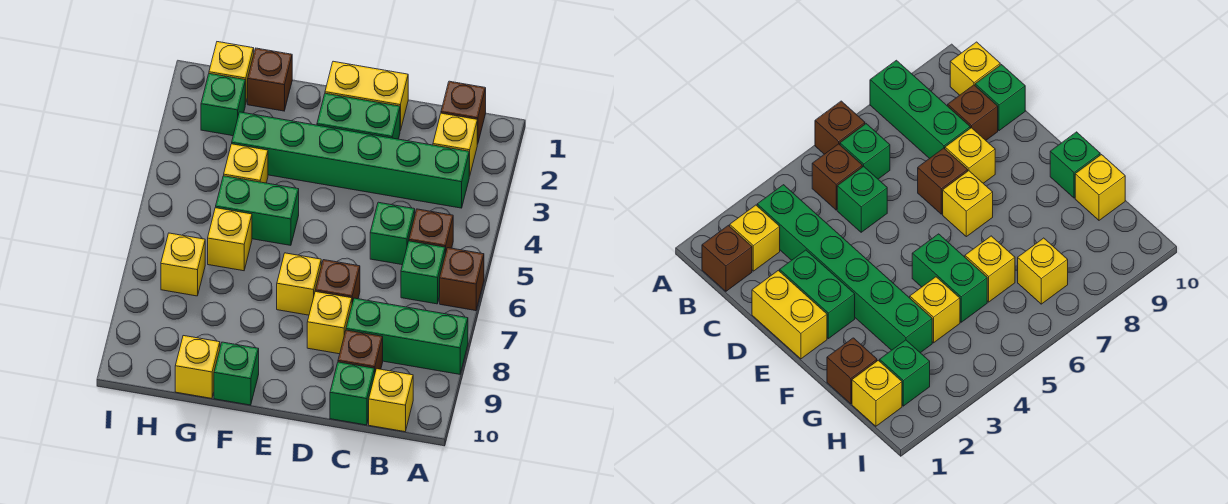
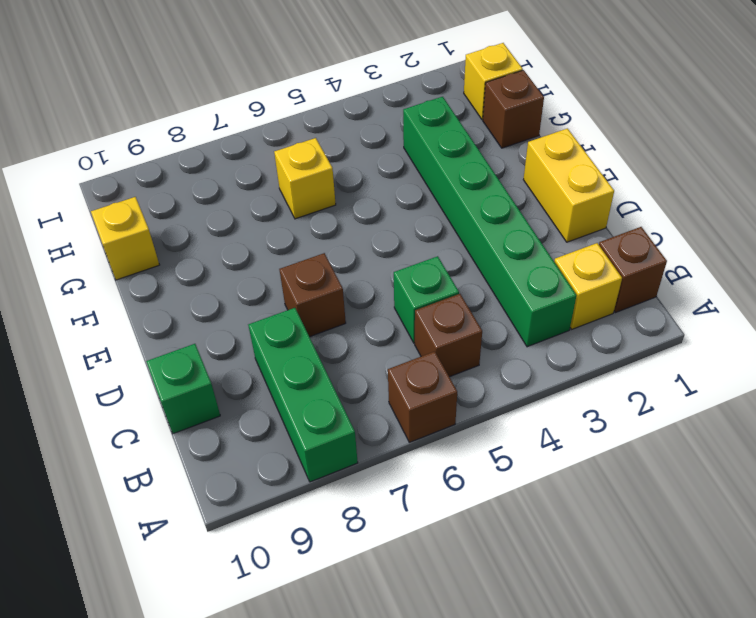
none -> green 1x1 brick [401,241,445,304]
none -> yellow 1x1 brick [369,369,413,432]
none -> brown 1x1 brick [338,330,383,372]

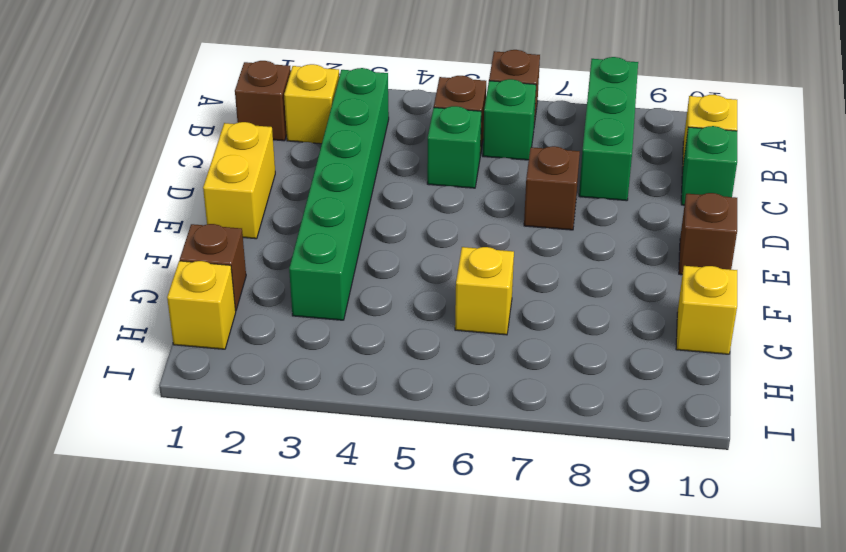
brown 1x1 brick [679,193,737,275] -> brown 1x1 brick moved to [338,330,383,372]
none -> green 1x2 brick [317,93,400,139]
none -> yellow 1x1 brick [307,292,352,354]
none -> yellow 1x1 brick [277,253,321,315]

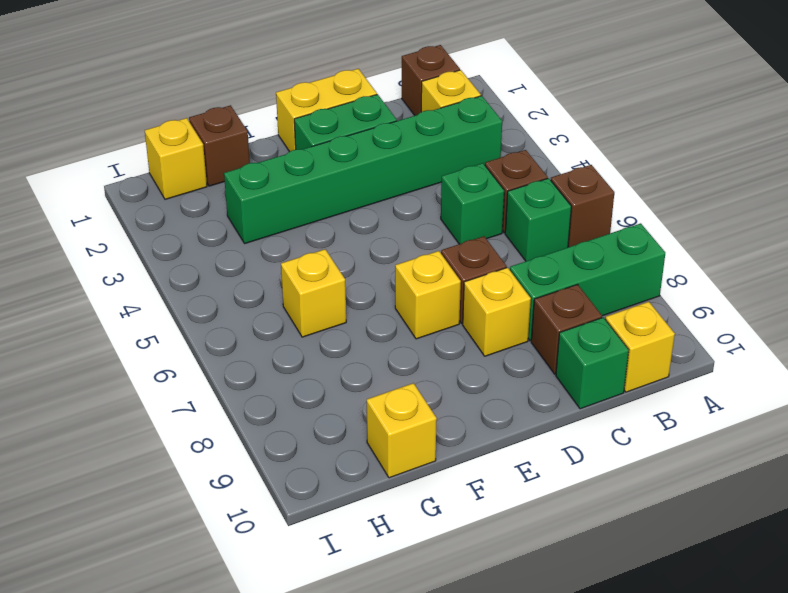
none -> green 1x2 brick [216,176,299,245]
none -> green 1x1 brick [214,342,259,405]
none -> yellow 1x1 brick [224,144,268,183]

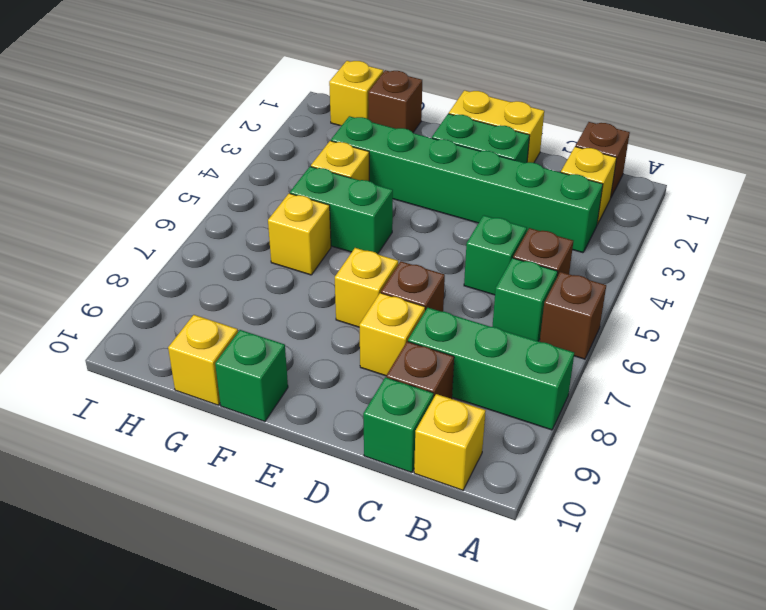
none -> green 1x1 brick [201,74,245,136]
none -> yellow 1x1 brick [161,233,205,296]

